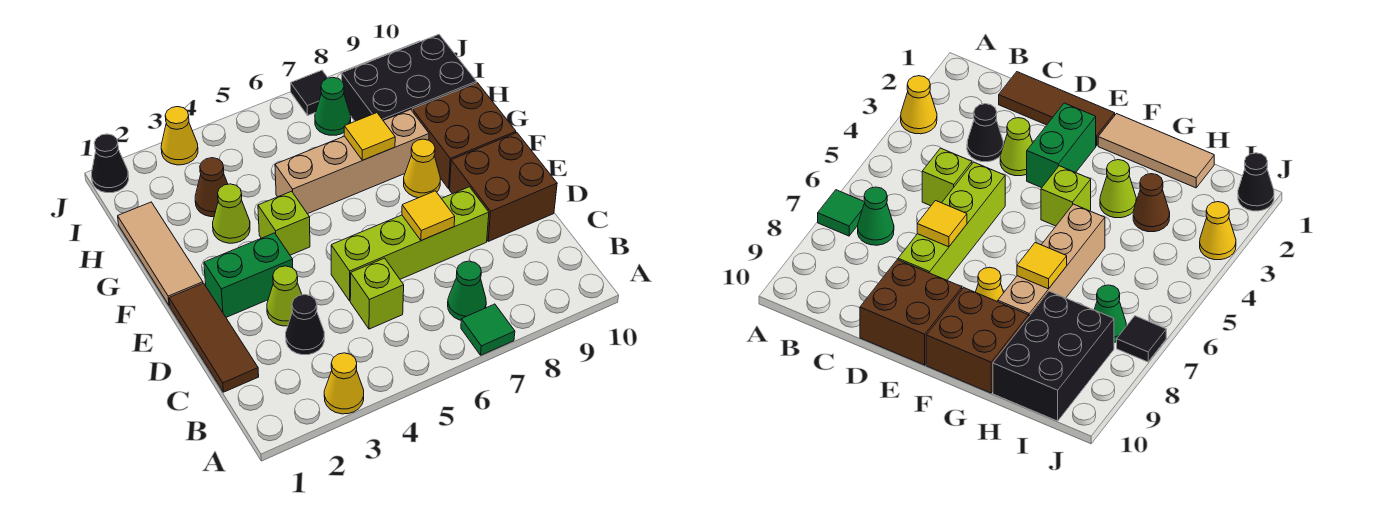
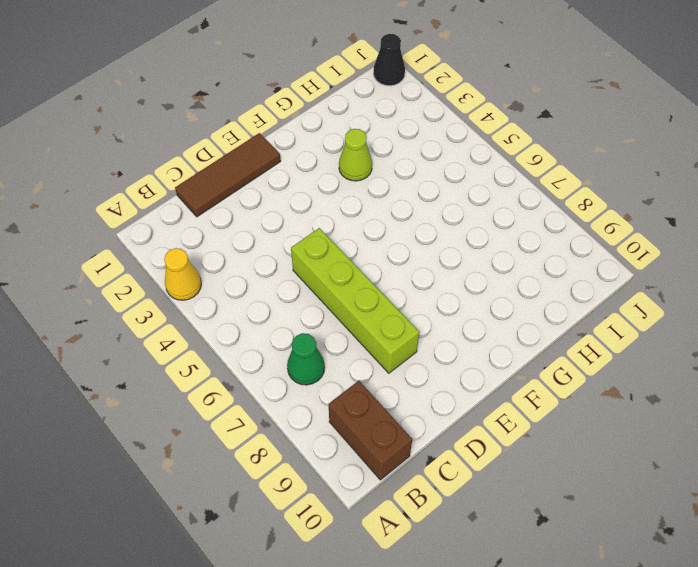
brown 1x2 brick [329,381,412,480] -> none
none -> green 1x1 tile [461,304,515,355]
none -> black 1x1 cone [286,294,324,355]
none -> lime 1x1 brick [350,258,404,329]

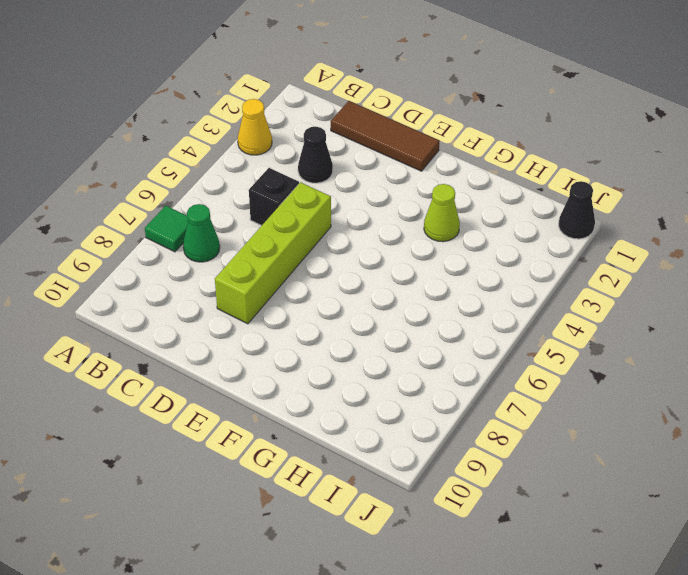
black 1x1 brick [249,168,299,225] -> lime 1x1 brick [350,258,404,329]
none -> lime 1x1 cone [267,266,302,326]
none -> brown 2x2 brick [450,133,557,241]
none -> green 1x2 brick [204,233,293,317]

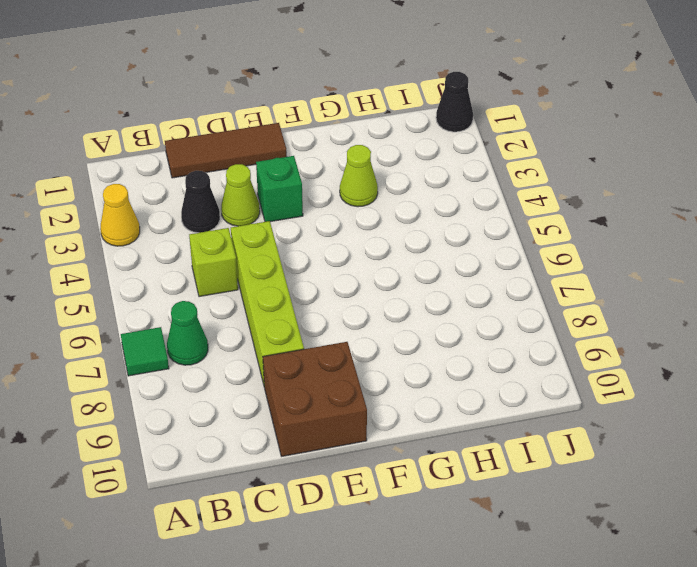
green 1x1 brick [256,156,303,222] -> green 1x2 brick [204,233,293,317]
none -> tan 1x3 tile [118,202,203,306]
none -> lime 1x1 brick [258,191,310,255]
none -> yellow 1x1 cone [404,139,440,198]

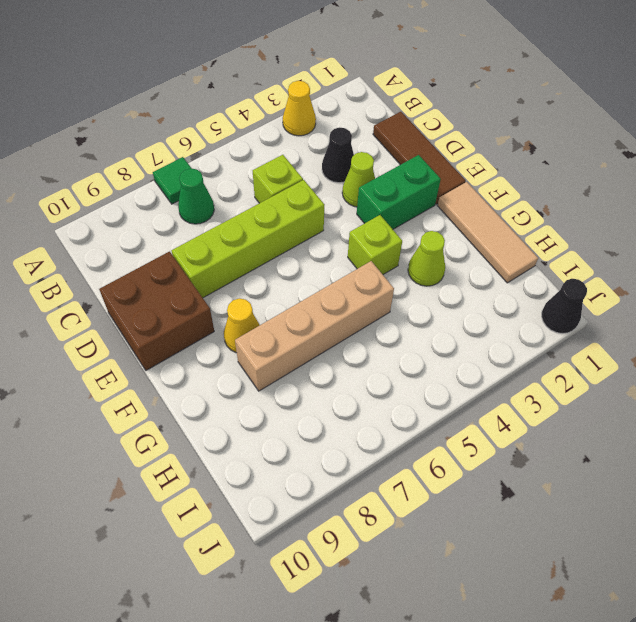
none -> brown 2x2 brick [412,83,516,189]
none -> brown 1x1 cone [195,158,228,217]
none -> black 2x3 brick [342,35,476,121]

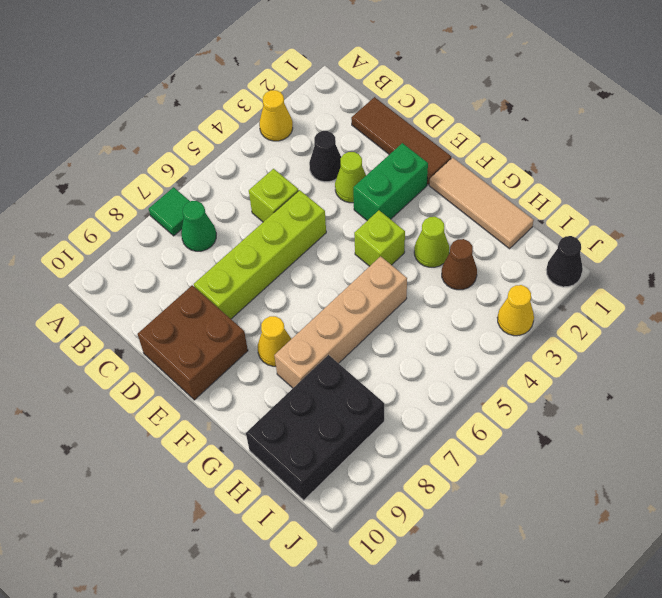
none -> brown 2x2 brick [412,83,516,189]
none -> green 1x1 cone [315,77,351,135]
none -> black 1x1 tile [291,70,328,115]

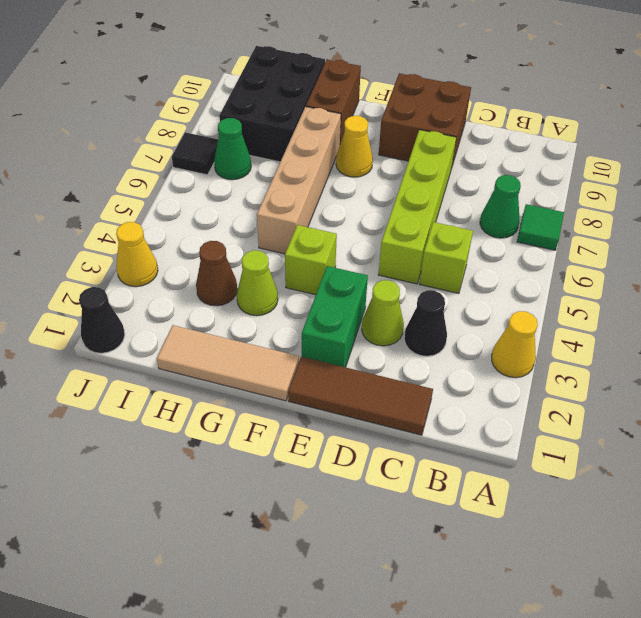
brown 1x2 brick [306,59,361,143] -> brown 2x2 brick [412,83,516,189]
none -> yellow 1x1 tile [402,191,455,241]
none -> yellow 1x1 tile [344,113,395,160]

